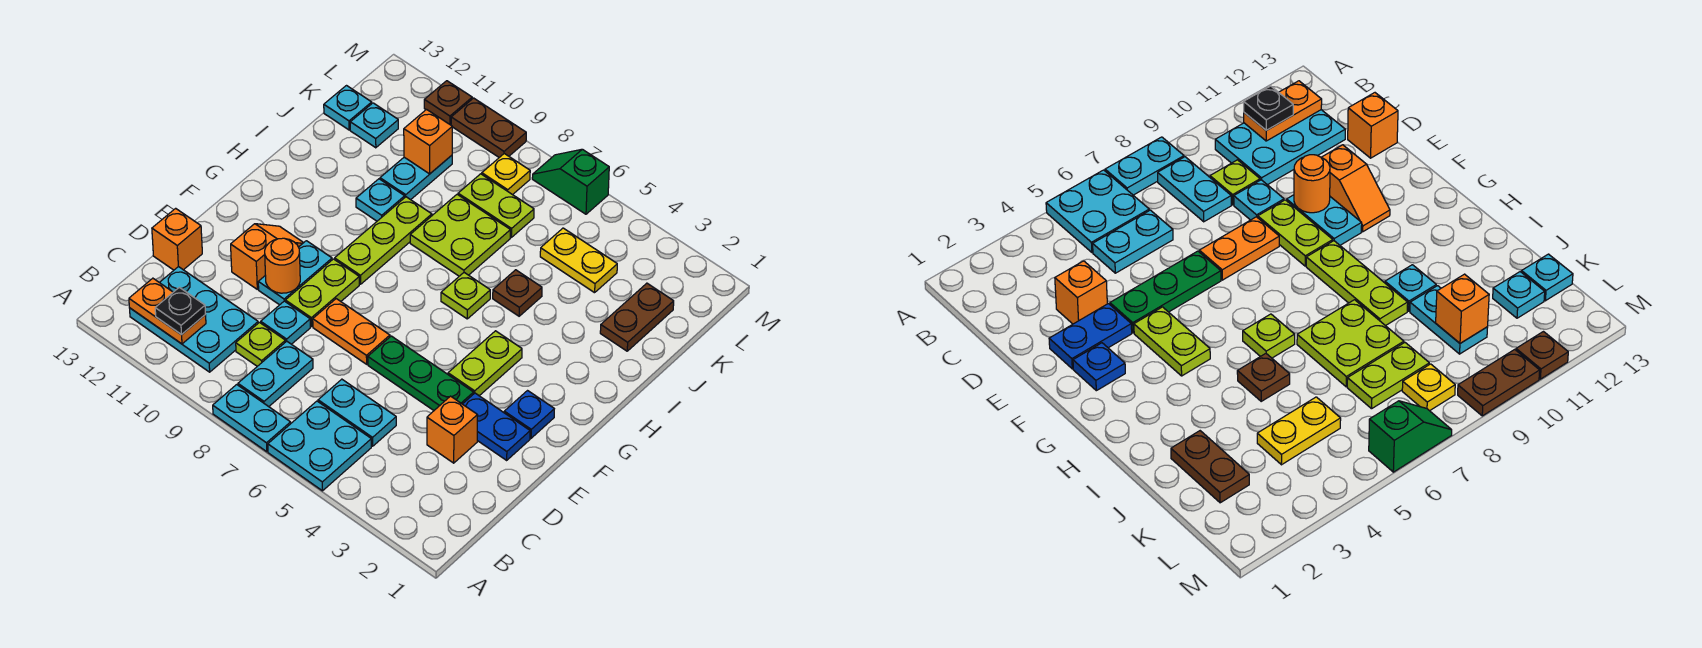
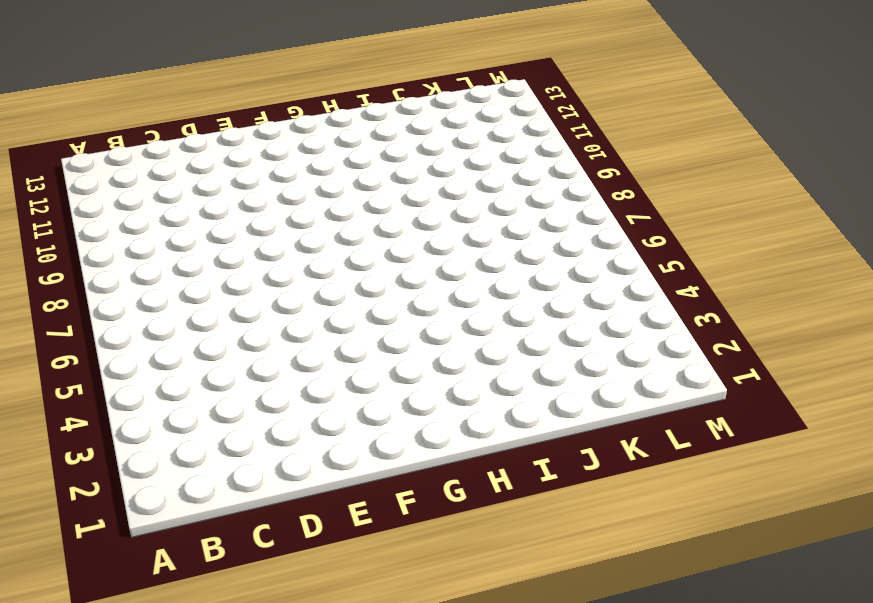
none -> cyan 2x2 plate [268,401,371,491]
none -> cyan 1x2 plate [213,385,291,452]
none -> cyan 1x2 plate [238,341,313,407]
none -> cyan 2x3 plate [130,267,258,372]

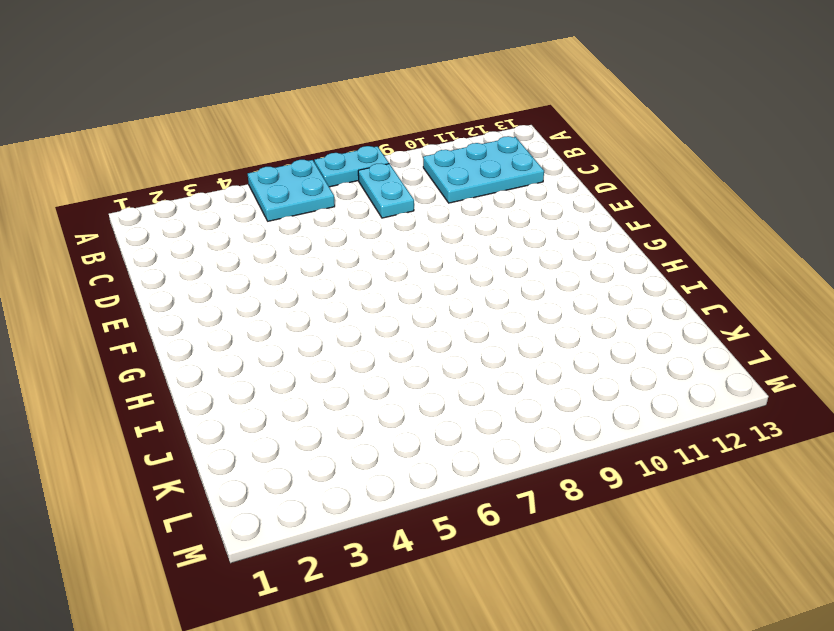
none -> cyan 1x2 plate [318,379,396,446]
none -> lime 1x1 plate [236,323,285,366]
none -> orange 1x1 brick [427,396,477,463]
none -> cyan 1x1 plate [261,301,310,344]

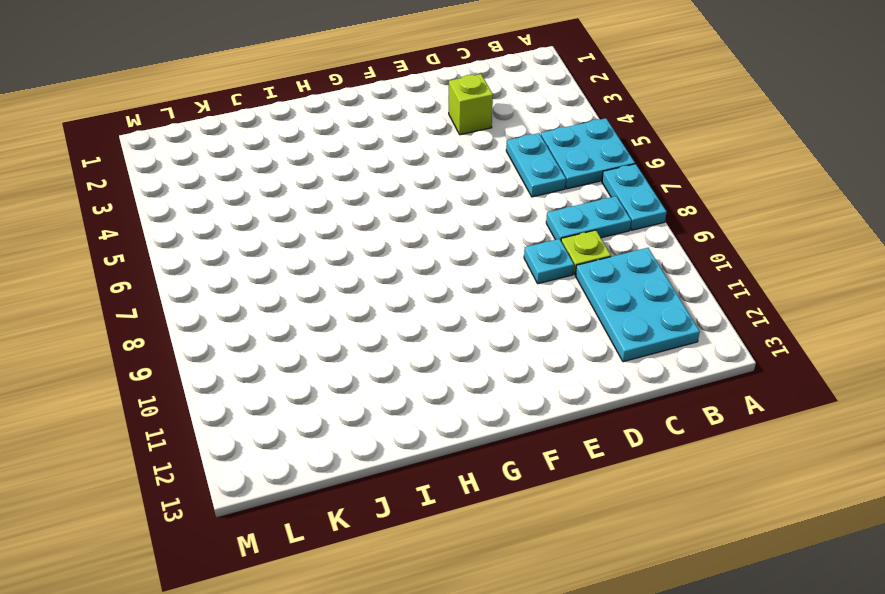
lime 1x1 brick [449,74,493,135] -> orange 1x1 brick [427,396,477,463]
none -> orange 1x1 brick [152,208,202,270]
none -> blue 1x2 plate [463,393,530,460]
none -> green 1x3 plate [368,336,474,410]
none -> orange 1x2 plate [313,299,390,364]

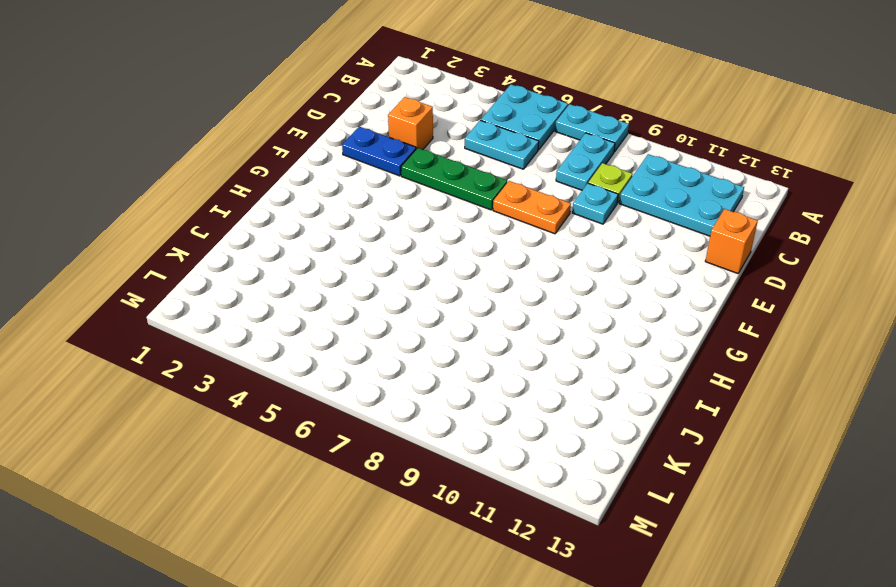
none -> lime 1x2 plate [285,259,359,327]
none -> cyan 1x2 plate [258,241,332,305]
none -> orange 1x2 slope [231,224,303,289]
none -> blue 1x1 plate [504,391,554,438]

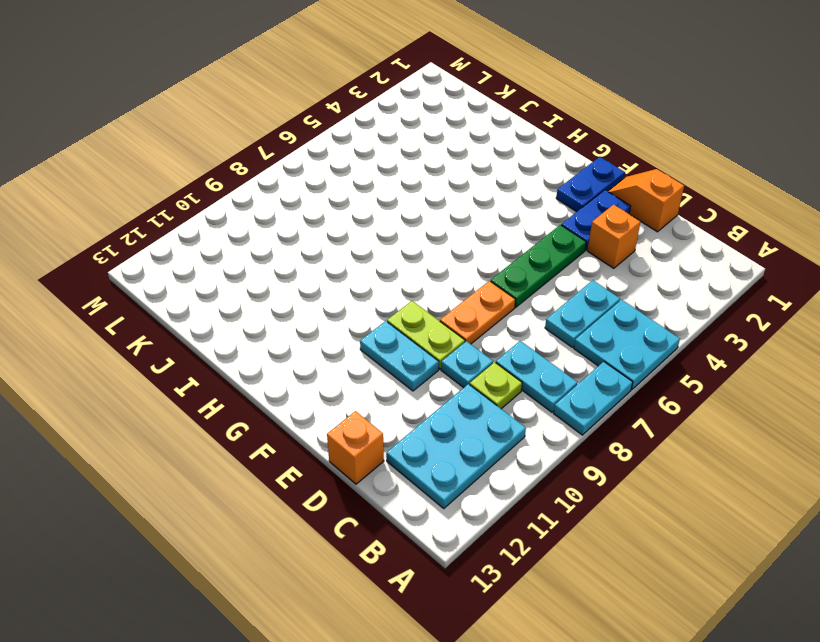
orange 1x2 slope [608,169,684,232] -> orange 1x2 slope moved to [231,224,303,289]
blue 1x2 plate [556,157,625,212] -> blue 1x1 plate [504,391,554,438]
none -> lime 1x2 plate [448,331,522,396]
none -> lime 1x3 plate [335,197,432,284]
none -> lime 1x1 plate [441,273,490,319]
none -> brown 1x1 plate [493,270,542,316]

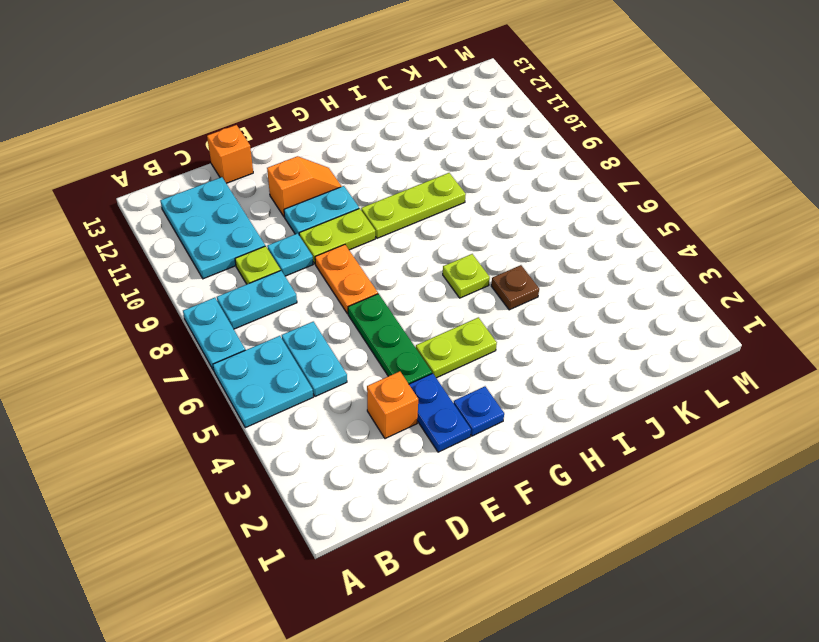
none -> lime 2x2 plate [410,194,510,276]
none -> cyan 1x1 plate [356,179,405,221]
none -> brown 1x2 plate [600,283,674,351]
none -> cyan 1x2 plate [380,155,452,200]

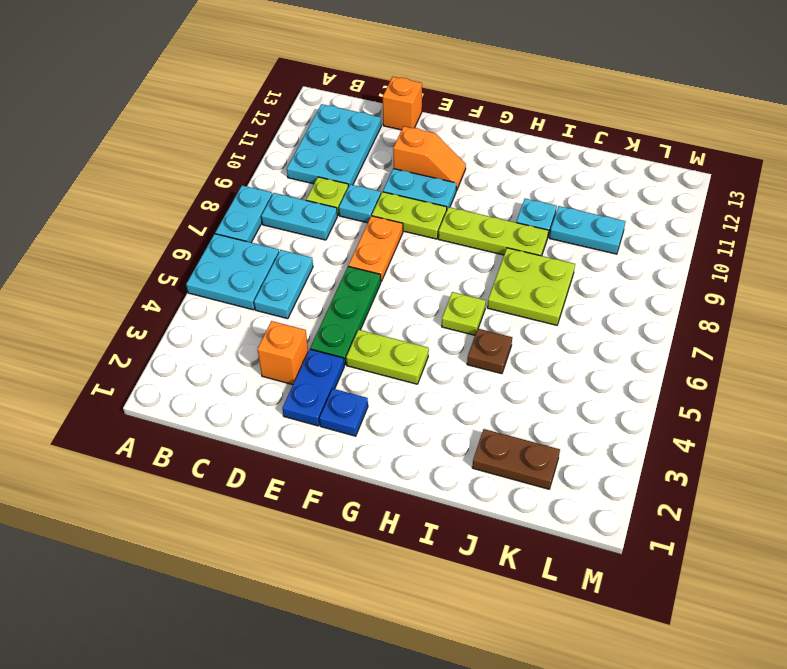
none -> yellow 1x2 plate [540,228,617,293]
none -> lime 1x2 plate [458,174,534,237]
none -> cyan 1x1 plate [350,103,398,148]
none -> cyan 1x1 plate [324,86,372,130]

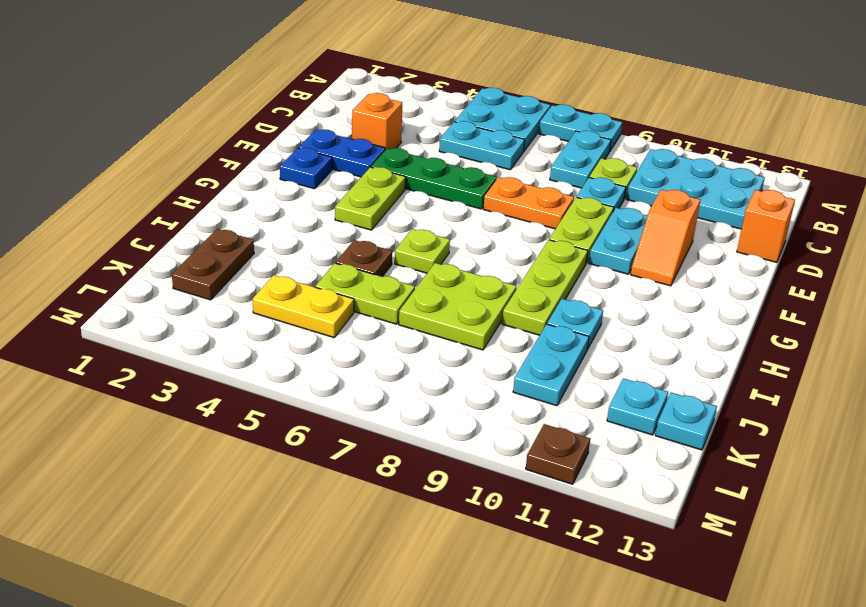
lime 1x2 plate [315,263,415,324] -> lime 1x2 plate moved to [458,174,534,237]
none -> yellow 1x1 plate [482,154,530,195]
none -> green 1x2 slope [532,149,609,214]
none -> brown 1x2 plate [451,98,526,157]
none -> orange 1x2 plate [129,278,206,344]

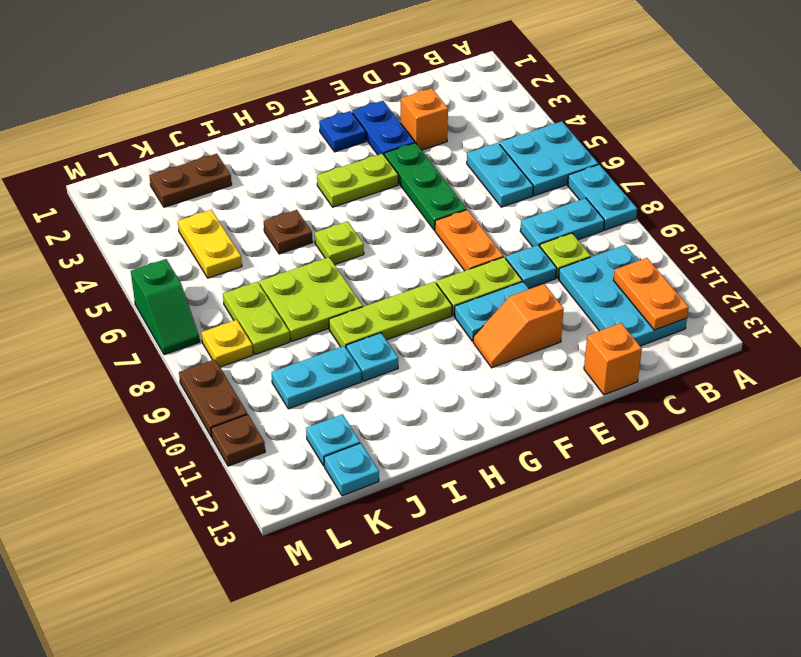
none -> orange 1x1 round brick [265,238,300,293]
none -> orange 1x1 brick [404,110,452,174]
none -> black 1x1 plate [155,287,205,335]

